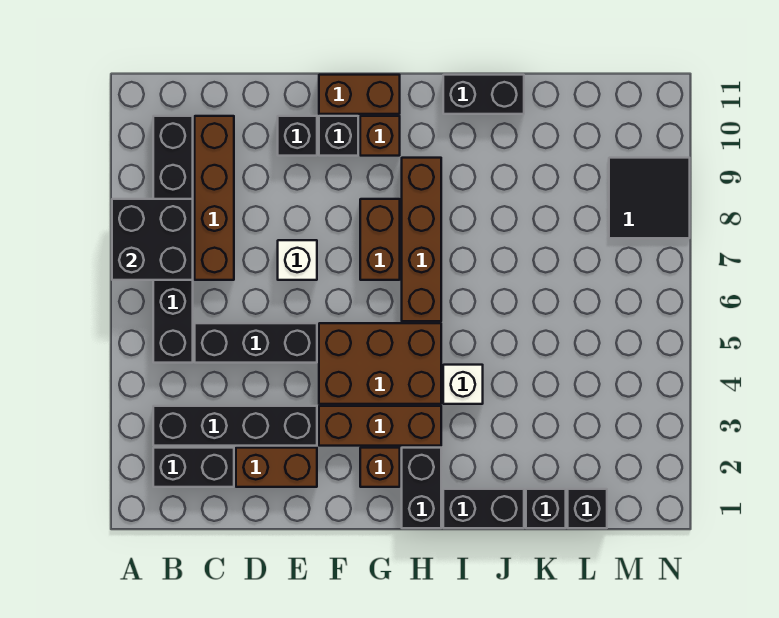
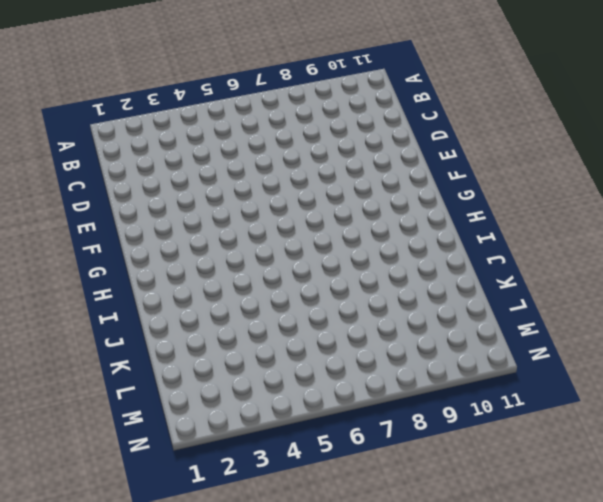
none -> black 1x2 brick [153,448,234,487]
none -> black 1x4 brick [153,406,317,446]
none -> black 1x6 brick [153,116,193,363]

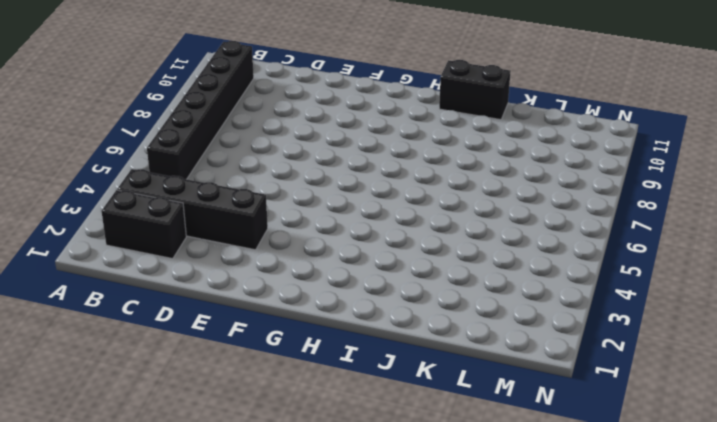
none -> black 1x3 brick [195,323,317,363]
none -> brown 1x4 brick [195,116,234,280]
none -> brown 1x2 brick [236,448,317,487]

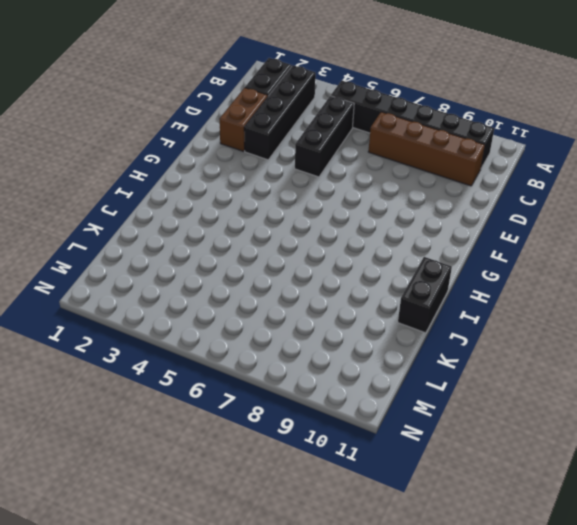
none -> white 1x1 brick [278,240,317,280]
none -> black 1x1 brick [278,116,317,156]
none -> brown 1x3 brick [319,406,441,446]

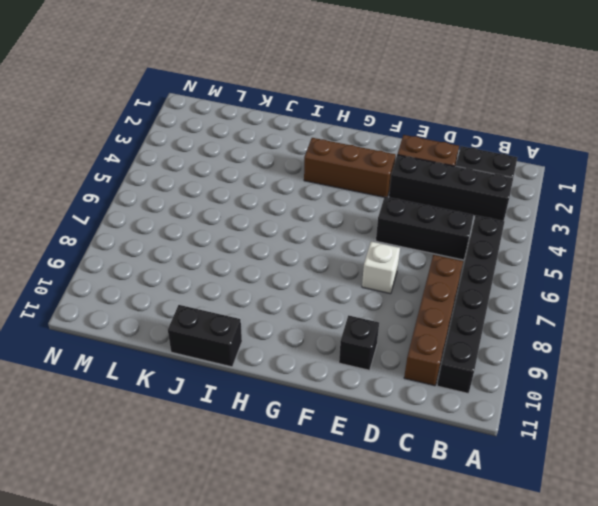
none -> brown 2x3 brick [319,323,441,404]
none -> black 1x1 brick [319,116,358,156]
none -> brown 1x2 brick [319,75,400,114]

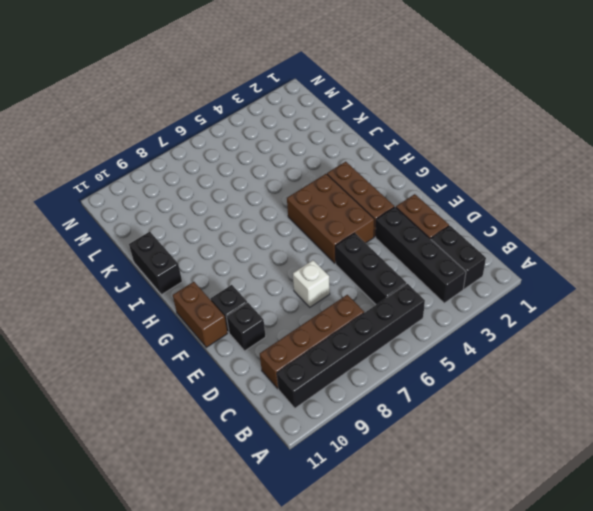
none -> brown 1x1 brick [360,448,400,487]
none -> brown 1x2 brick [360,199,400,280]
none -> brown 1x1 brick [360,116,400,156]

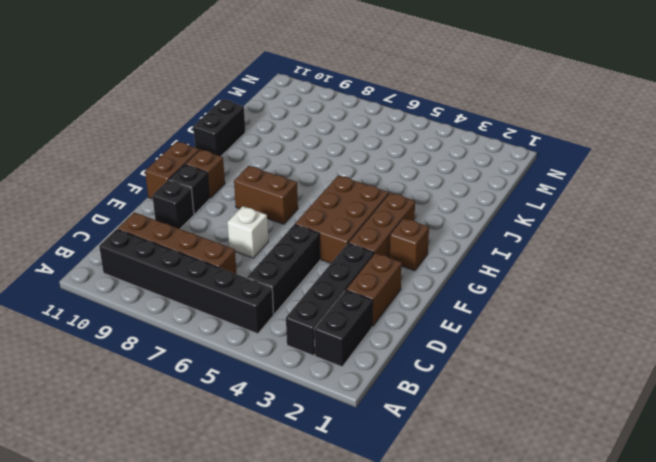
none -> black 1x2 brick [402,448,441,528]
none -> brown 1x4 brick [402,158,441,321]
none -> black 1x2 brick [443,489,524,528]

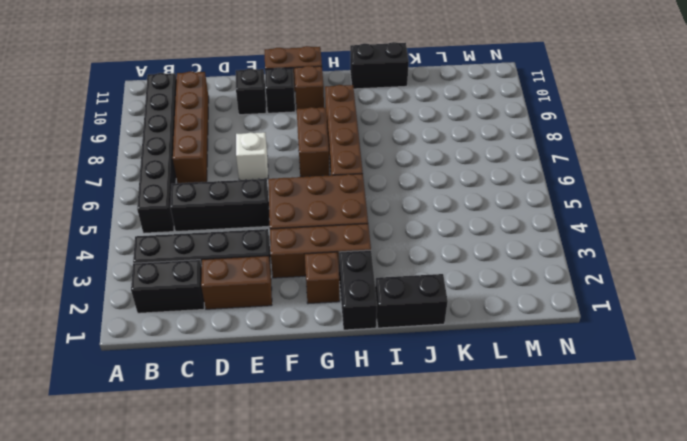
none -> white 1x1 brick [443,365,483,404]
none -> black 1x1 brick [526,489,566,528]
none -> black 1x1 brick [568,489,607,528]

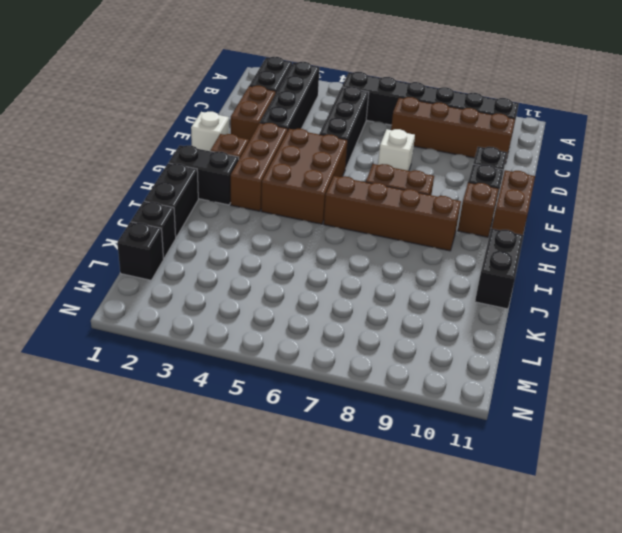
white 1x1 brick [191,112,229,151] -> white 1x1 brick moved to [443,365,483,404]
none -> black 2x2 tile [609,158,690,238]
none -> black 2x2 brick [112,199,193,280]

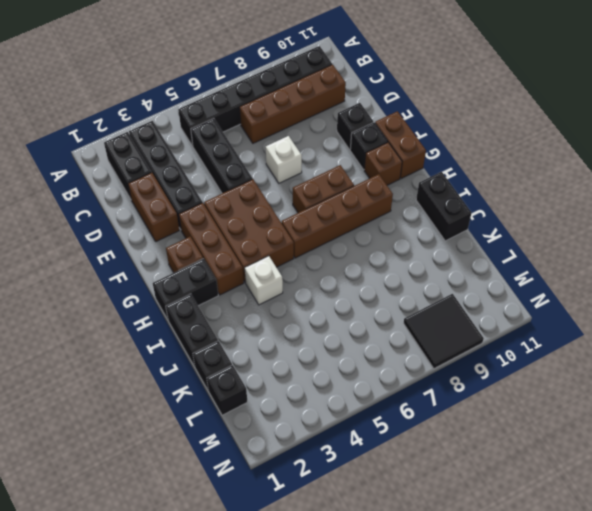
none -> black 2x2 brick [112,199,193,280]

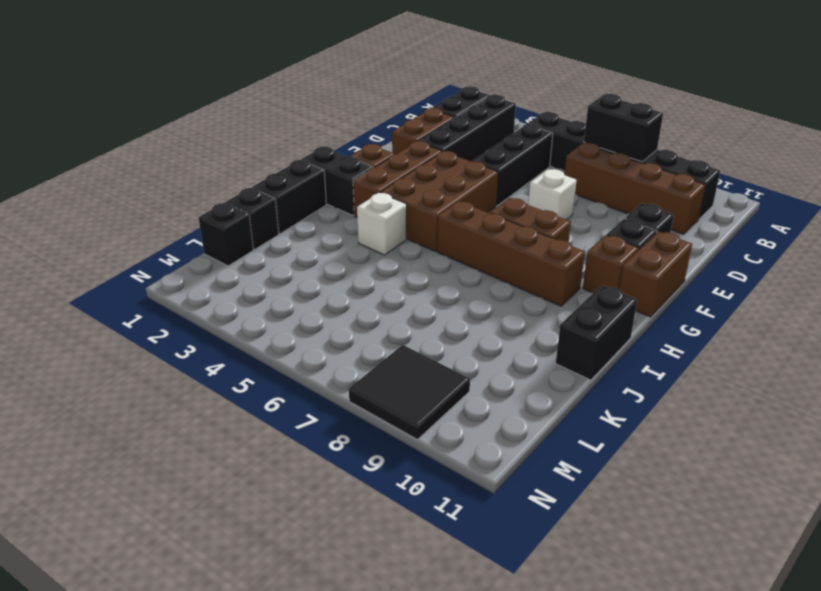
black 1x2 brick [584,94,663,162] -> black 2x2 brick [112,199,193,280]

